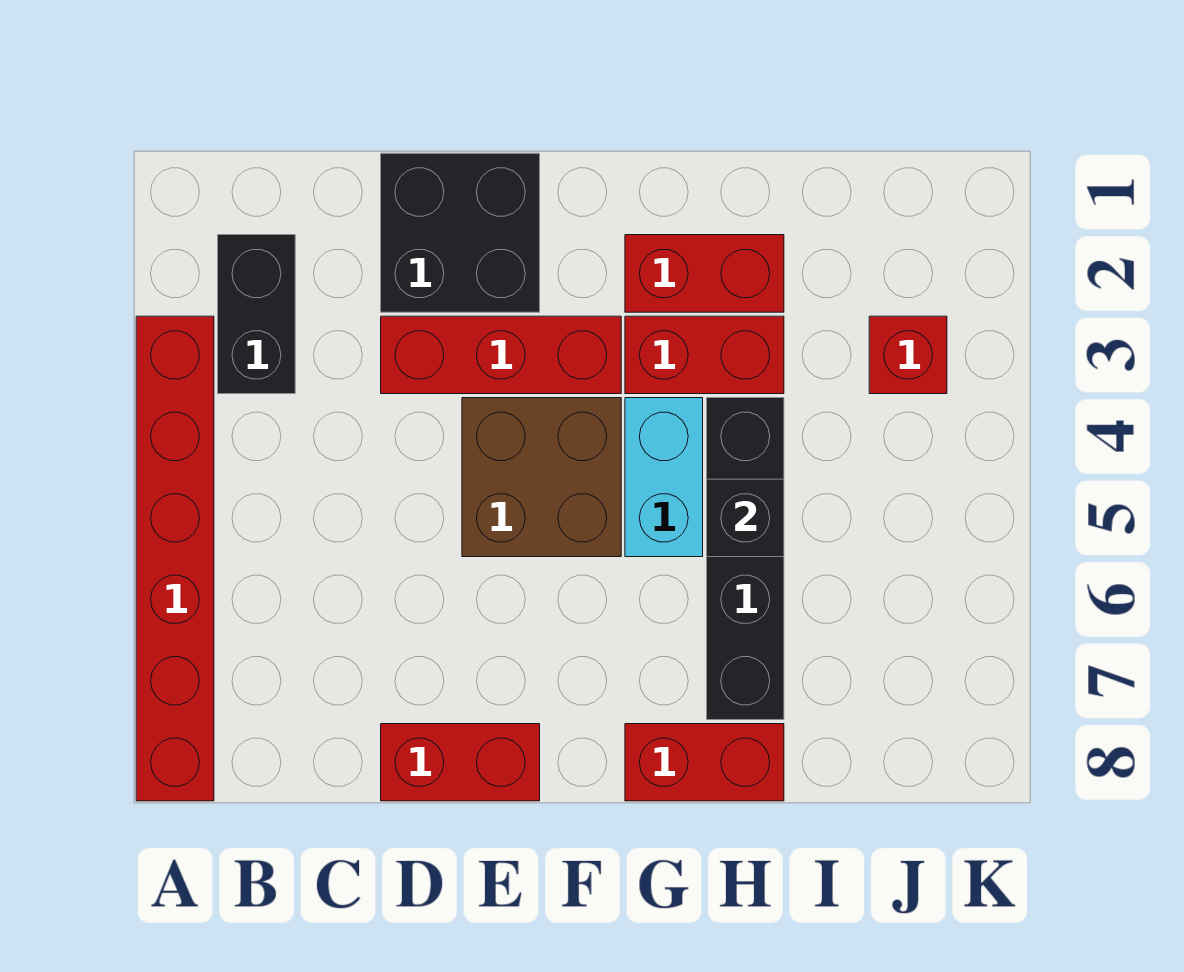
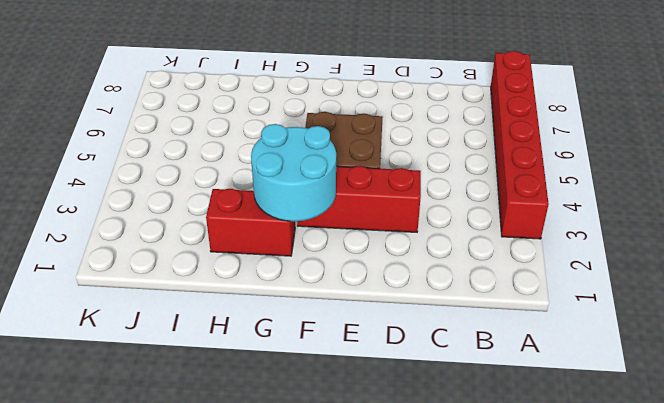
cyan 2x2 round brick [251,124,336,221] -> none
none -> black 1x2 brick [218,235,295,394]
none -> black 2x2 brick [381,153,540,312]
none -> red 1x2 brick [381,724,540,801]

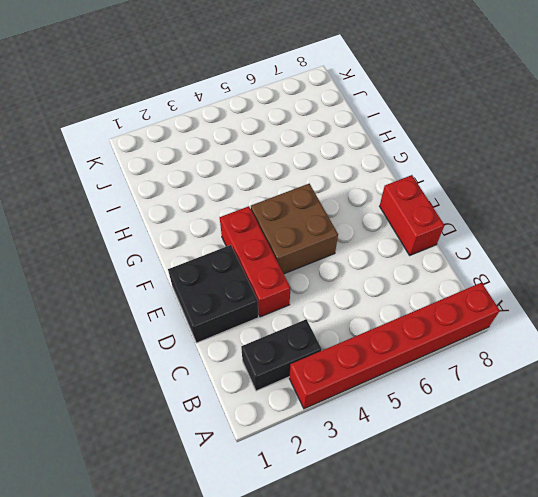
none -> red 1x2 brick [625,235,784,312]
none -> red 1x2 brick [625,316,784,394]
none -> cyan 1x2 brick [625,398,703,557]

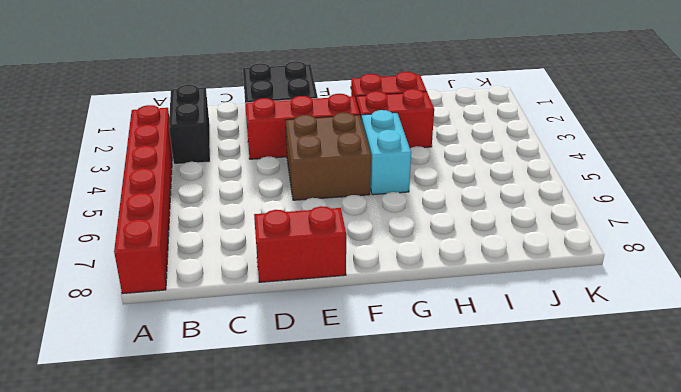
none -> red 1x2 brick [625,724,784,801]
none -> black 1x4 brick [707,398,784,720]
none -> red 1x1 brick [869,316,947,394]

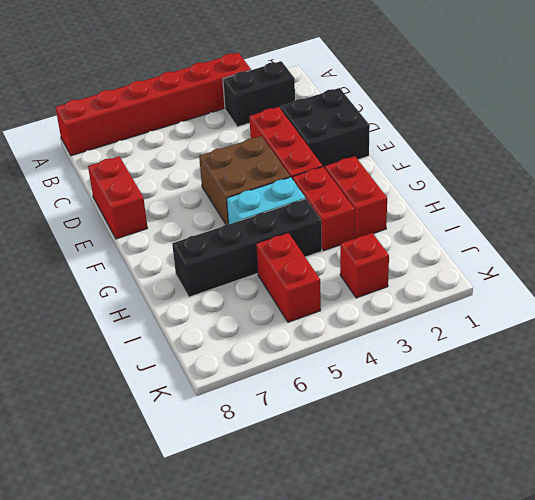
red 1x2 brick [256,233,321,322] -> red 1x2 brick moved to [625,724,784,801]
none -> black 1x1 brick [707,479,784,557]

